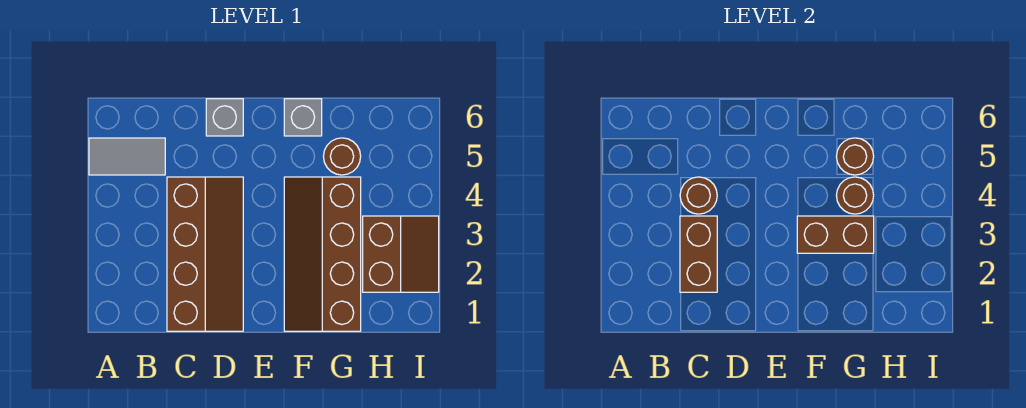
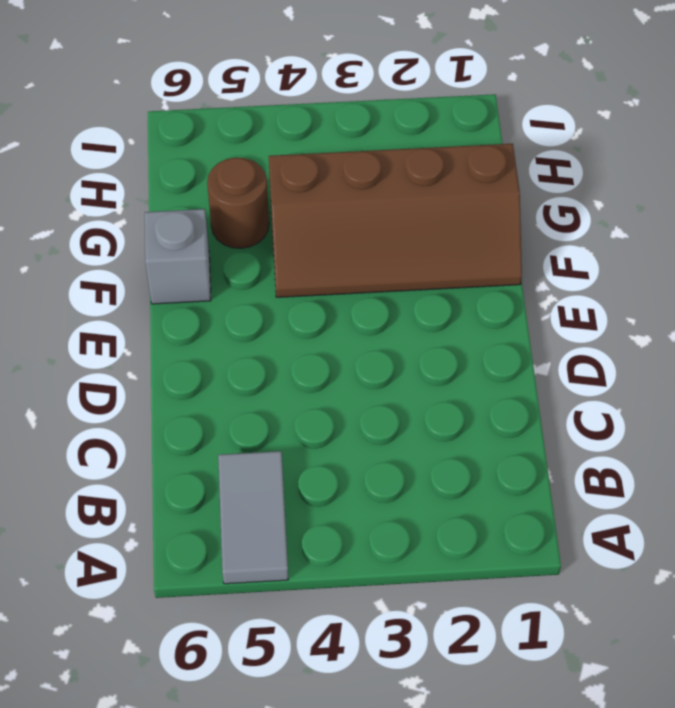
none -> brown 2x4 slope [167,177,243,331]
none -> grey 1x1 brick [206,99,243,136]
none -> brown 2x2 slope [363,216,439,292]

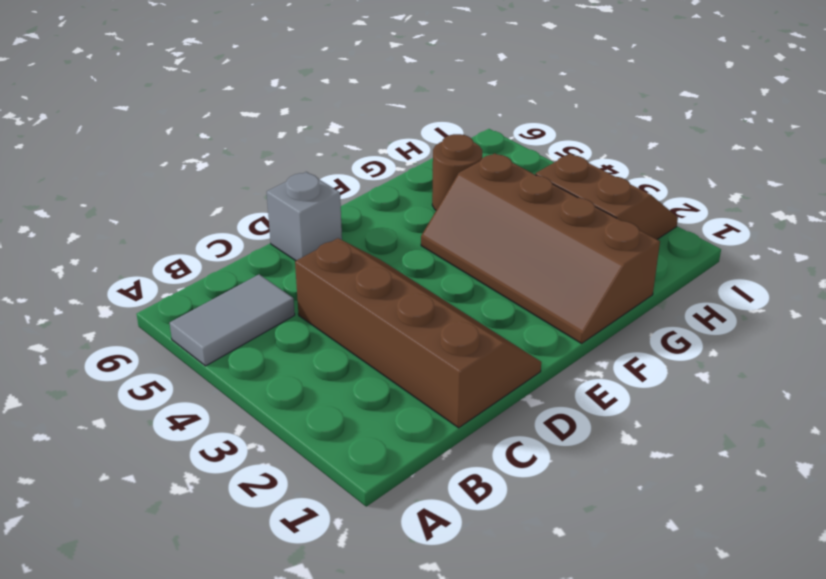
none -> grey 1x1 brick [284,99,322,136]
none -> brown 1x2 brick [680,216,717,292]
none -> brown 1x1 round brick [680,177,717,214]

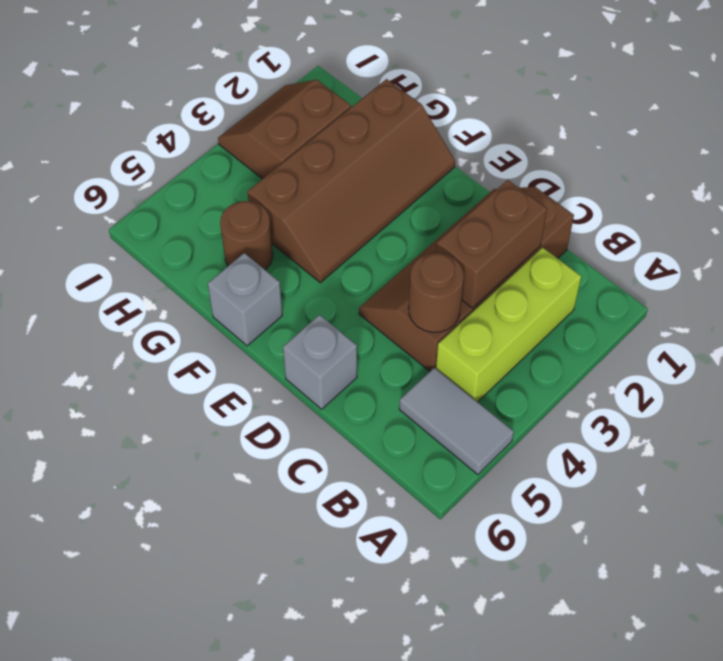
lime 1x3 brick [436,248,581,402] -> none
none -> brown 1x2 brick [797,216,874,253]
none -> brown 1x1 round brick [836,177,874,214]
none -> brown 1x1 round brick [836,138,874,175]

